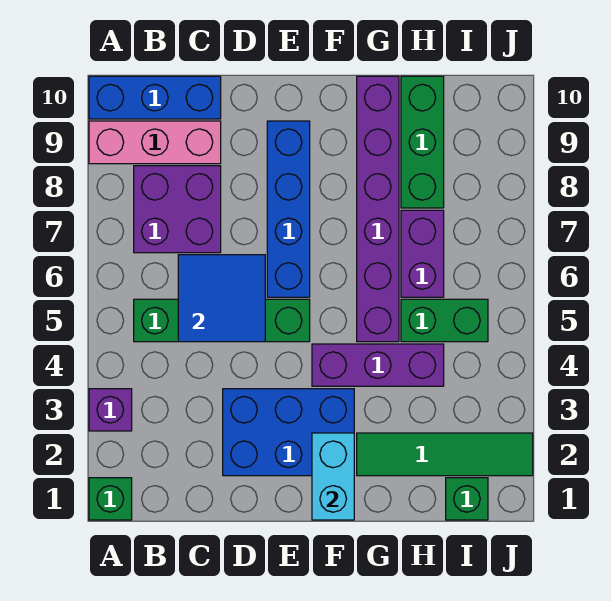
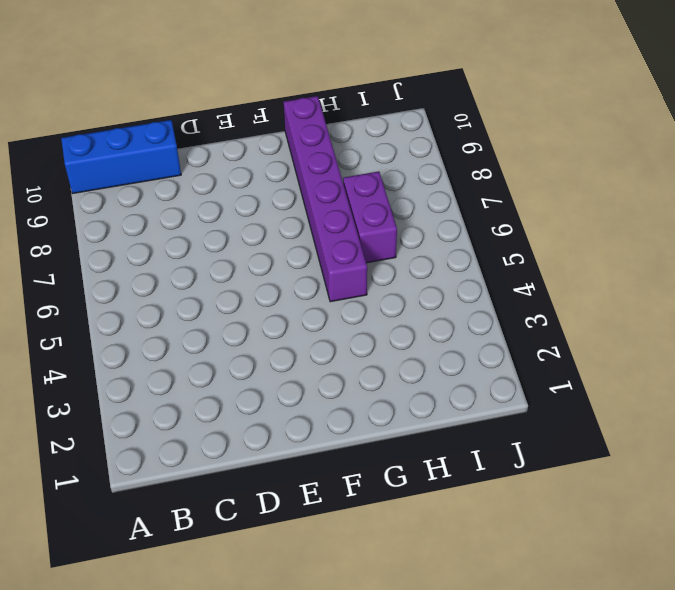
none -> green 1x1 brick [89,478,132,520]
none -> purple 1x1 brick [89,389,132,431]
none -> pink 1x3 brick [89,121,221,164]

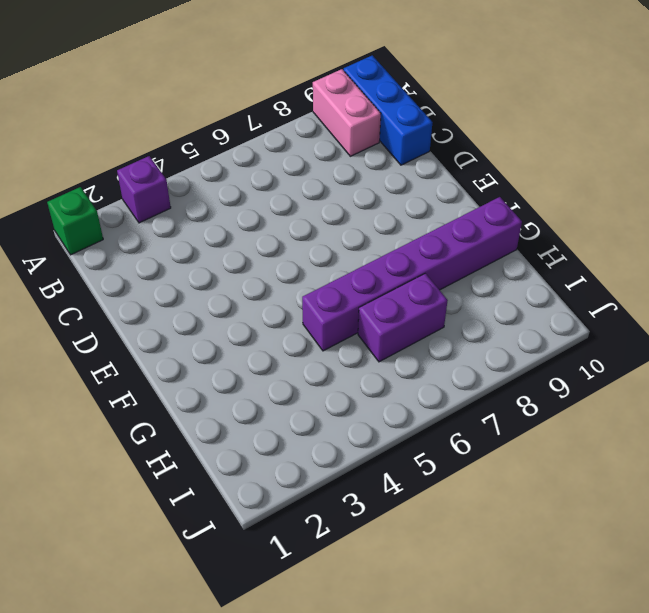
pink 1x2 brick [313,69,381,156] -> pink 1x3 brick [89,121,221,164]
none -> green 1x4 brick [134,299,310,342]
none -> purple 2x2 brick [134,166,221,253]
none -> blue 2x3 brick [223,389,354,476]

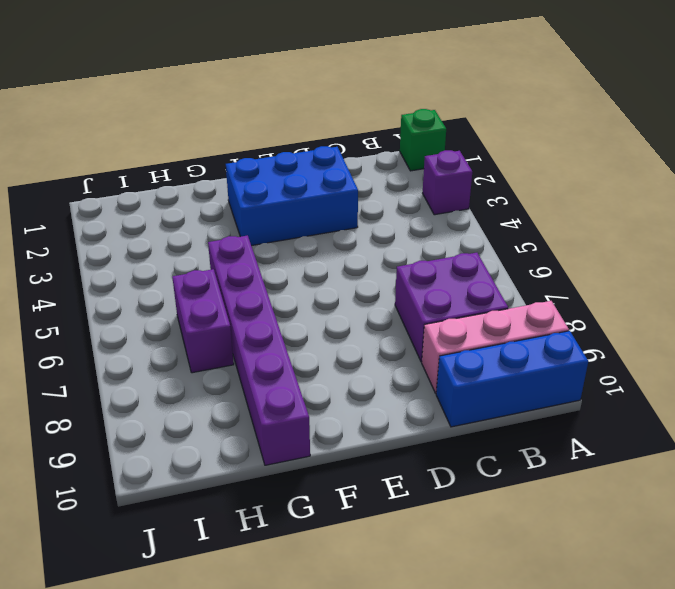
none -> green 1x4 brick [134,299,310,342]
none -> blue 1x4 brick [267,121,310,297]
none -> purple 1x3 brick [312,344,444,386]

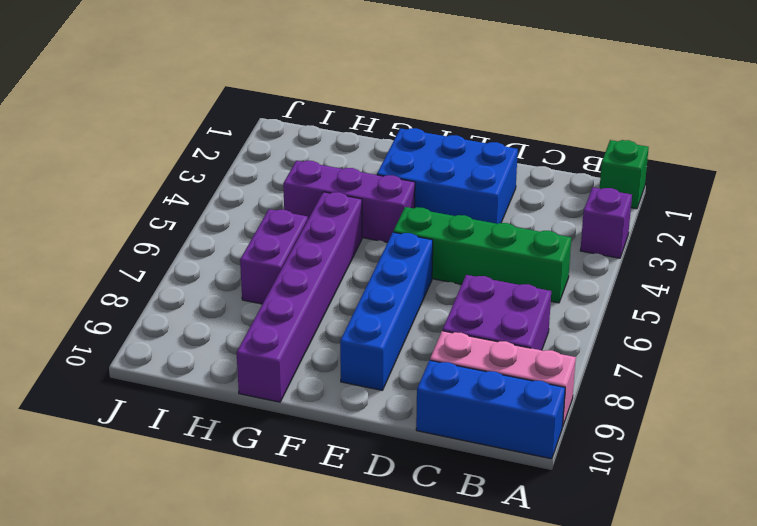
none -> green 1x4 tile [357,433,533,476]
none -> green 1x2 brick [401,299,488,342]
none -> green 1x3 brick [401,76,444,208]

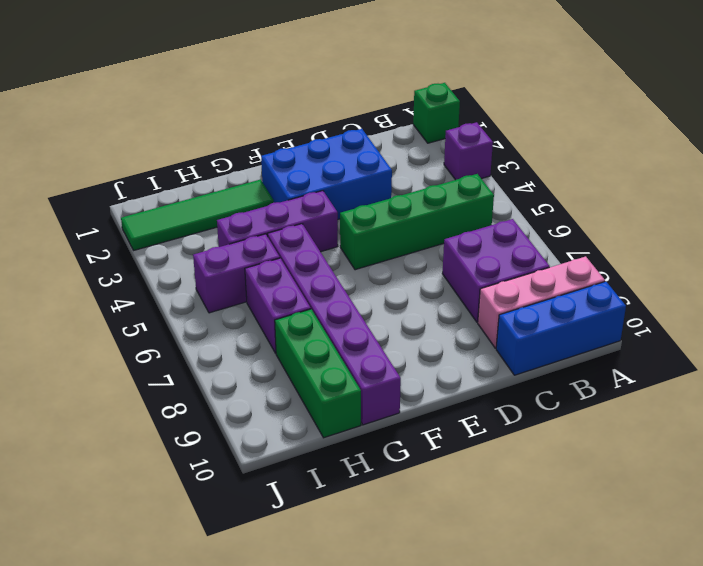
purple 1x2 brick [193,234,280,313] -> green 1x2 brick [401,299,488,342]
none -> blue 1x4 brick [267,121,310,297]
none -> green 1x1 brick [446,478,488,520]
none -> blue 2x2 tile [178,255,265,342]

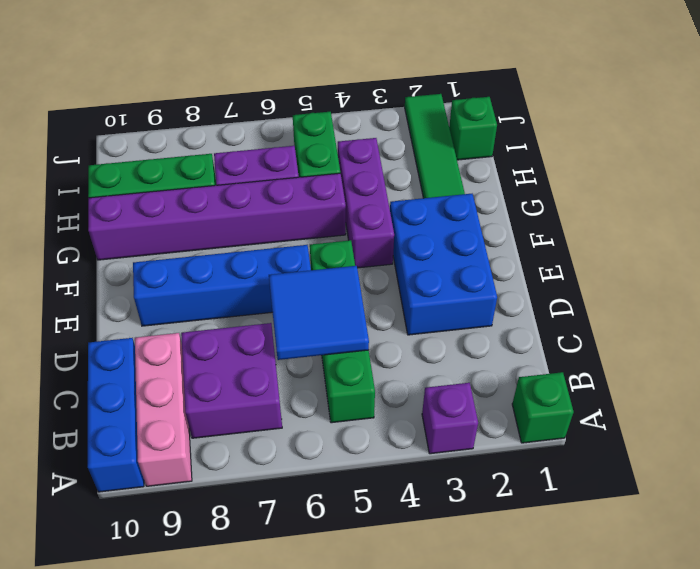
none -> cyan 1x2 brick [312,433,354,520]

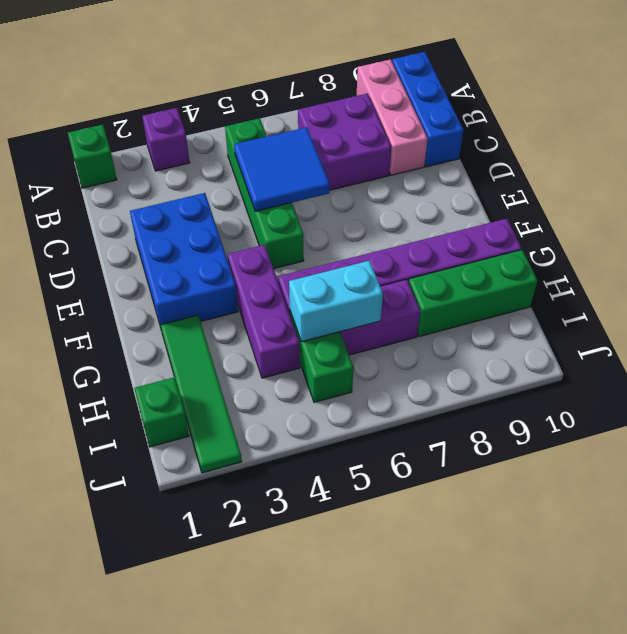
cyan 1x2 brick [289,261,383,342] -> cyan 1x2 brick moved to [312,433,354,520]
none -> blue 1x4 brick [267,121,310,297]

